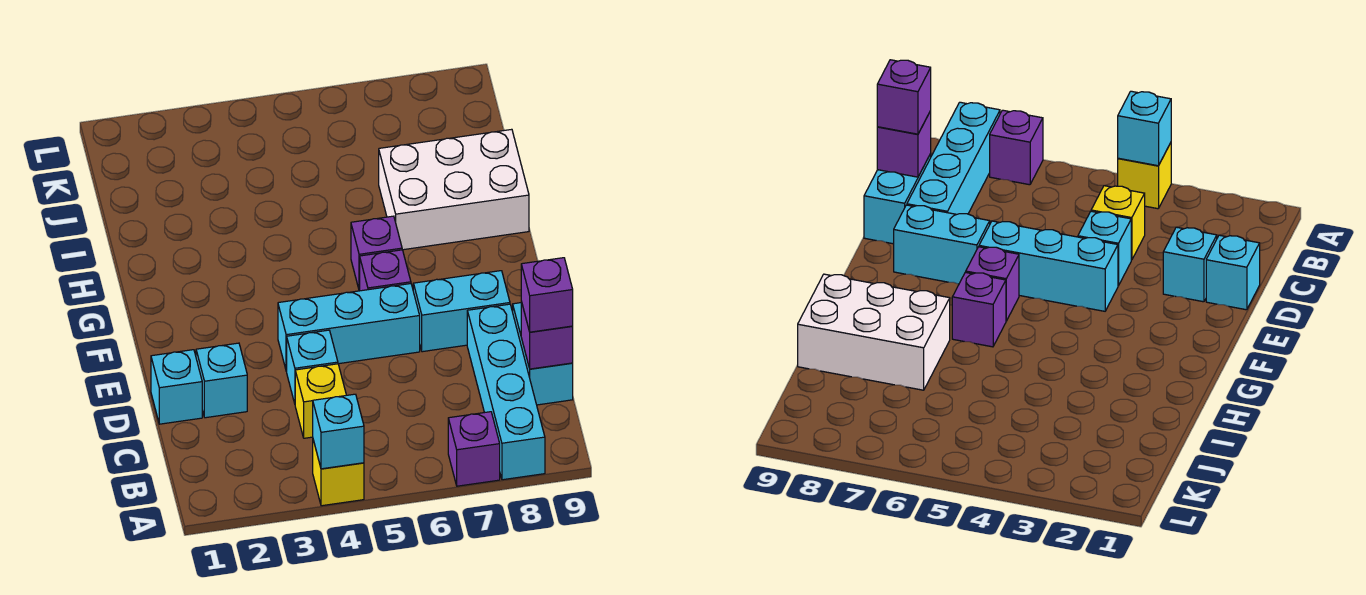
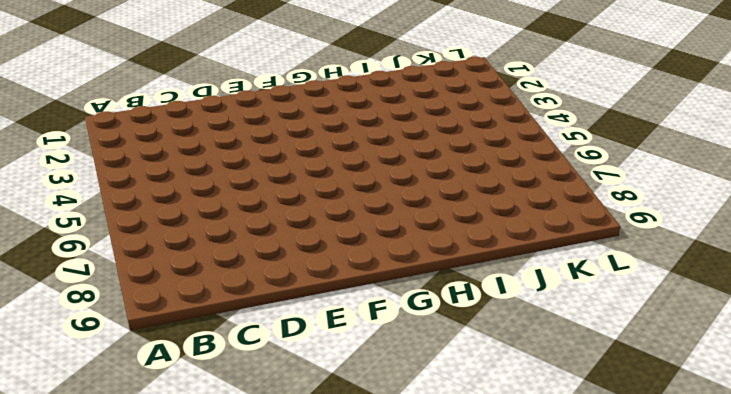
none -> yellow 1x1 brick [313,440,364,506]
none -> purple 1x1 brick [448,412,500,486]
none -> cyan 1x4 brick [467,304,545,480]

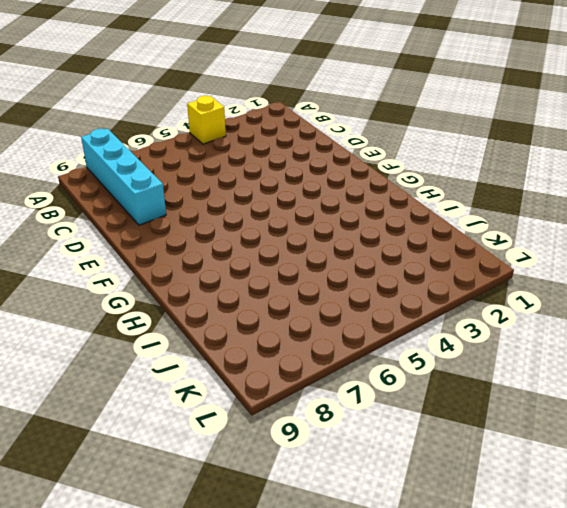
none -> purple 1x1 brick [448,412,500,486]
none -> yellow 1x1 brick [295,364,346,438]
none -> cyan 1x2 brick [513,303,573,405]

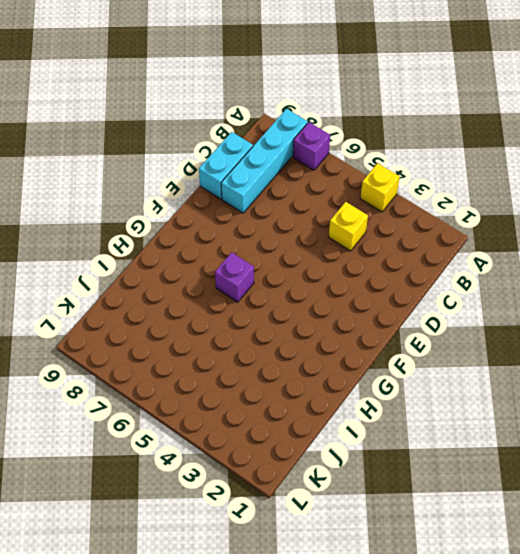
none -> cyan 1x1 brick [151,350,202,424]
none -> cyan 1x1 brick [196,343,247,418]
none -> cyan 1x1 brick [287,330,338,403]

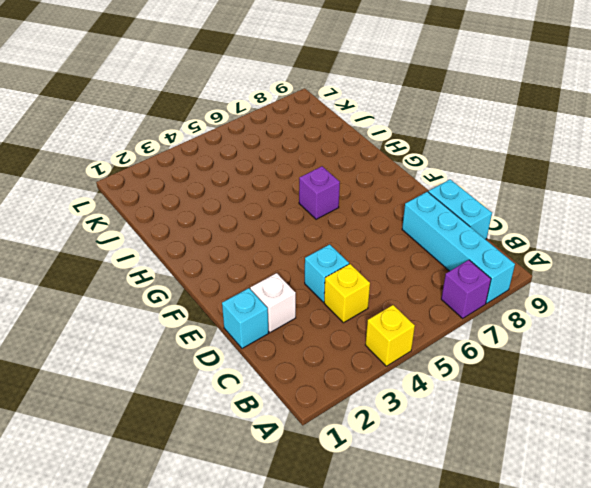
white 1x1 brick [250,273,296,332] -> cyan 1x1 brick [196,343,247,418]
none -> cyan 1x3 brick [278,284,420,371]
none -> cyan 1x2 brick [413,271,510,352]
none -> purple 1x1 brick [360,250,411,291]

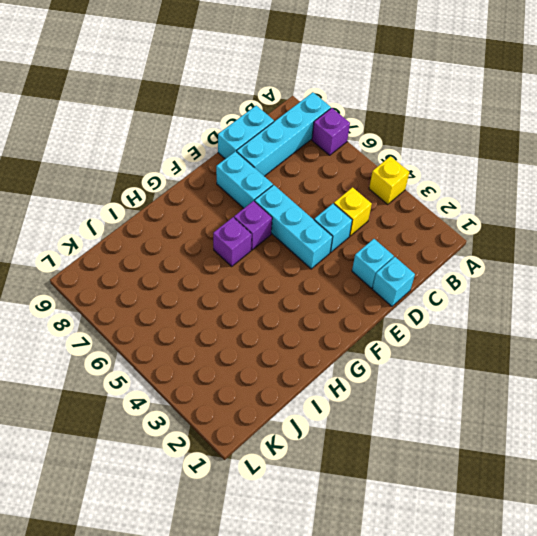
none -> white 2x3 brick [379,129,529,250]
none -> cyan 1x1 brick [313,394,364,469]
none -> purple 1x1 brick [521,302,573,369]

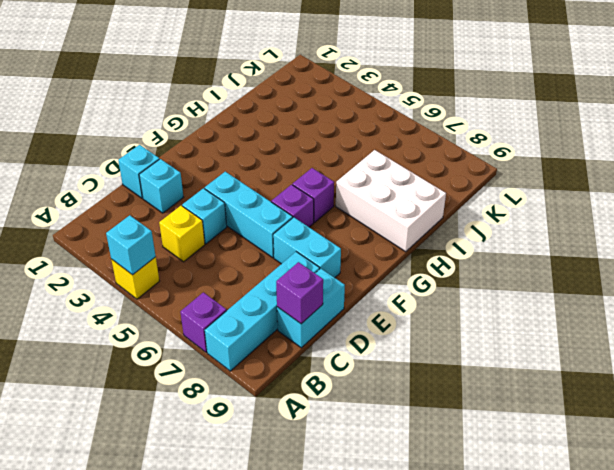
none -> purple 1x1 brick [521,258,573,332]

